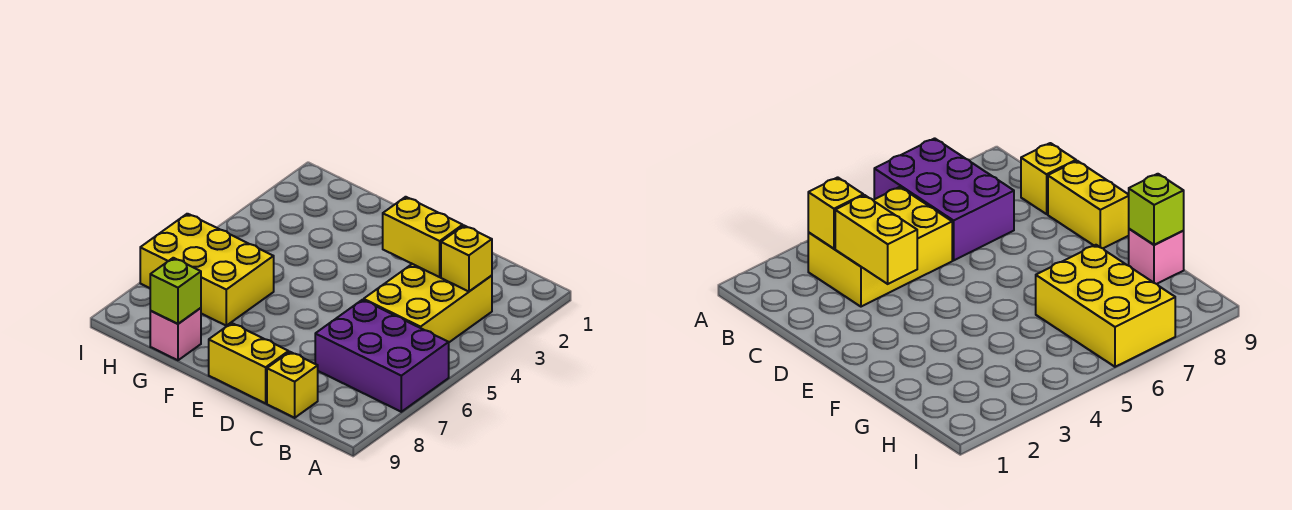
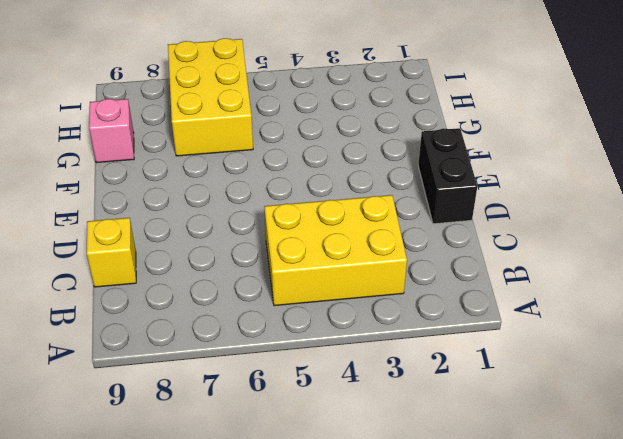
black 1x2 brick [418,128,477,224] -> none
none -> purple 2x3 brick [315,300,449,412]
none -> yellow 1x2 brick [209,323,289,403]

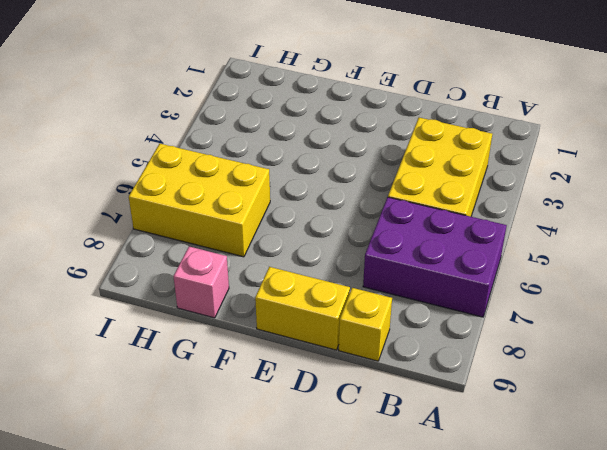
none -> yellow 1x1 brick [441,226,492,292]
none -> yellow 1x2 brick [383,197,463,277]

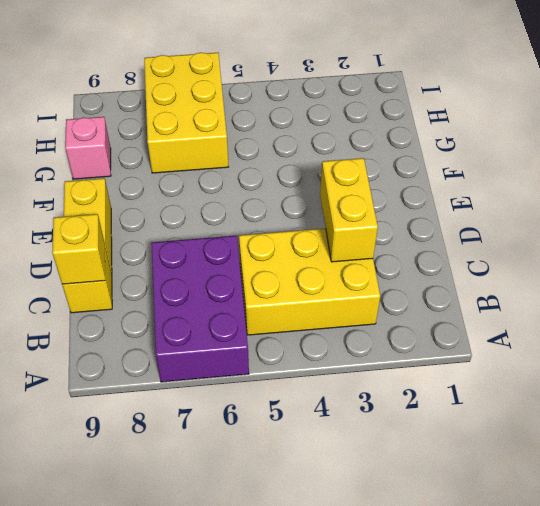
yellow 1x1 brick [52,214,105,284] -> yellow 1x1 brick moved to [441,226,492,292]
none -> lime 1x1 brick [150,258,201,324]

